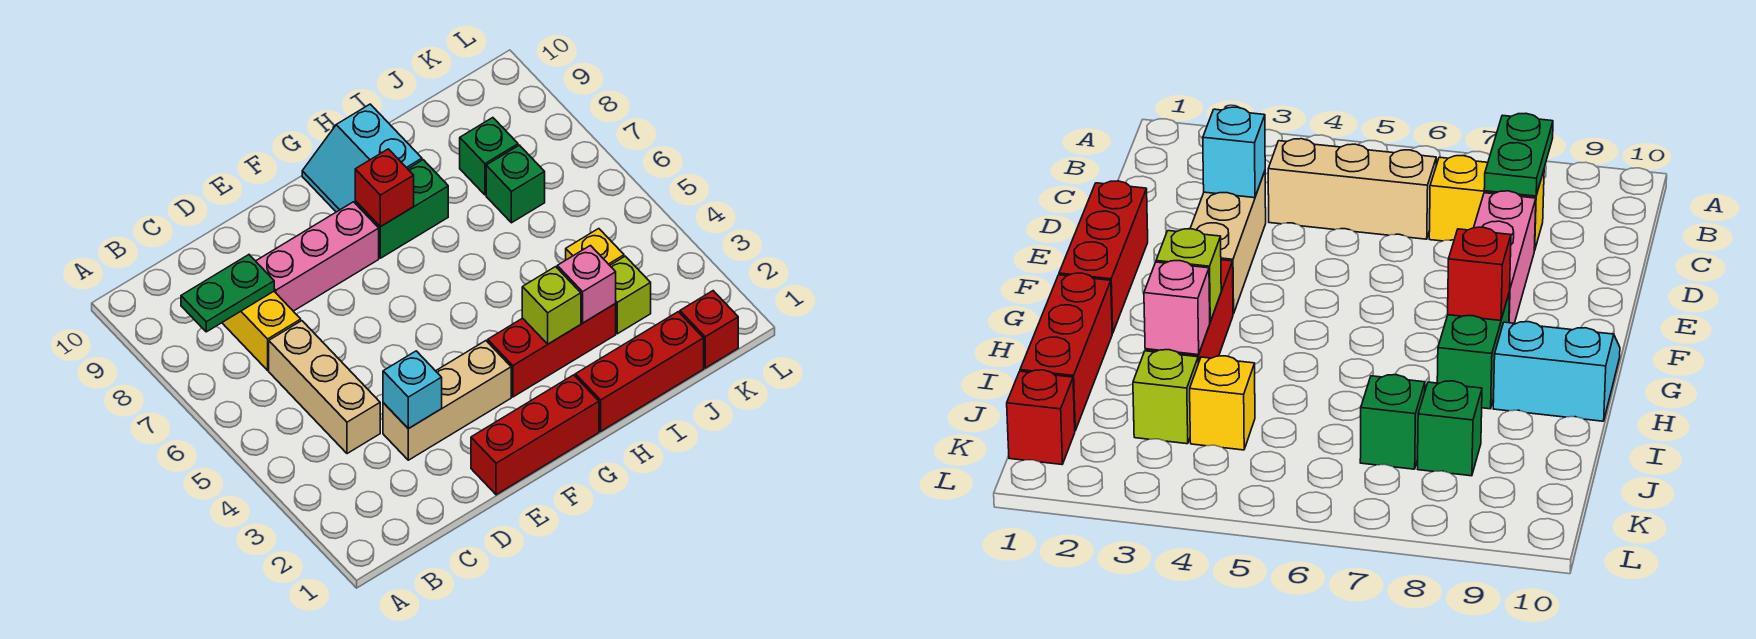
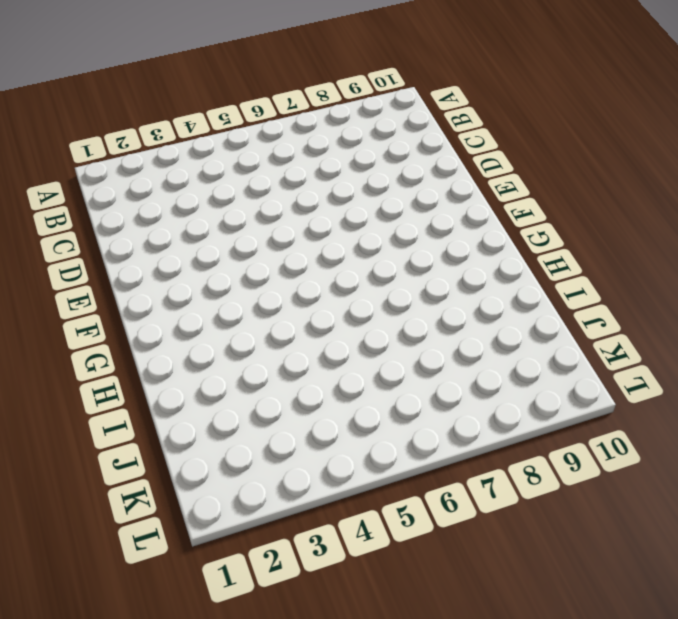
none -> tan 1x3 brick [269,321,380,454]
none -> yellow 1x2 brick [222,291,301,370]
none -> tan 1x3 brick [383,341,511,460]

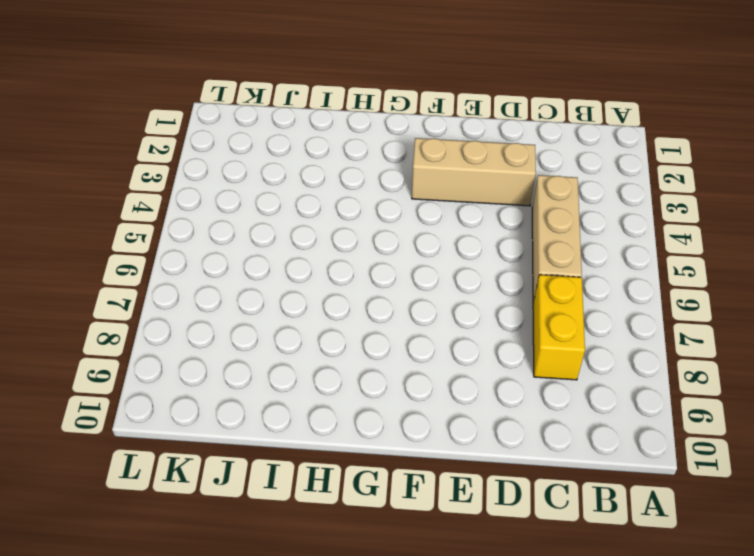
none -> pink 1x3 brick [256,202,379,311]
none -> red 1x3 brick [471,375,599,495]
none -> red 1x3 brick [488,304,616,397]

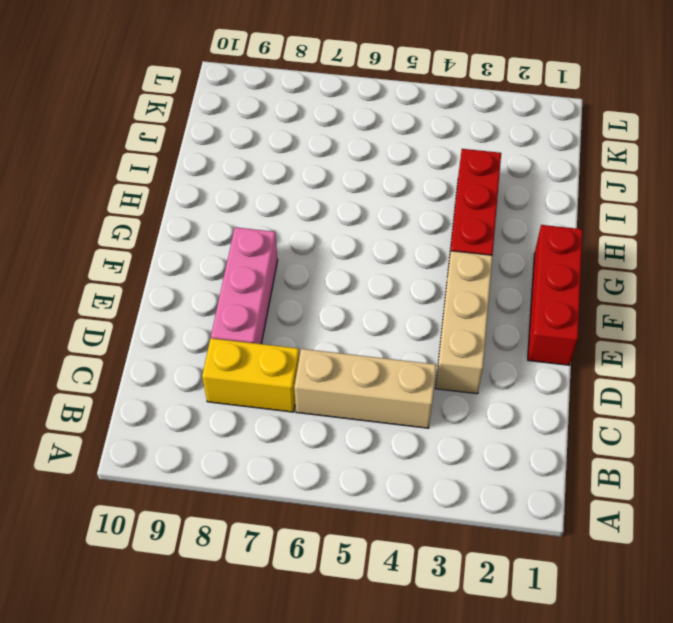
none -> green 1x2 brick [355,160,448,258]
none -> cyan 2x2 slope [302,104,422,212]
none -> red 1x3 brick [575,312,704,431]

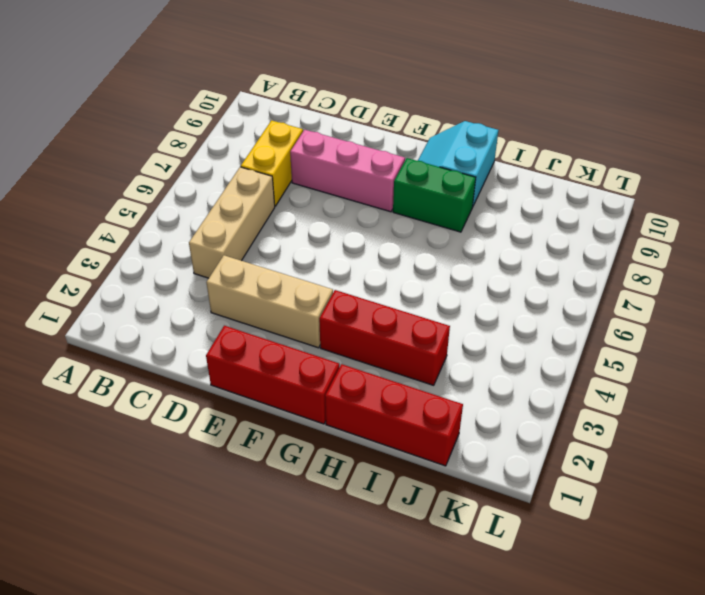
none -> lime 1x1 brick [610,256,651,334]
none -> yellow 1x1 brick [566,229,624,265]
none -> green 1x1 brick [486,145,545,223]

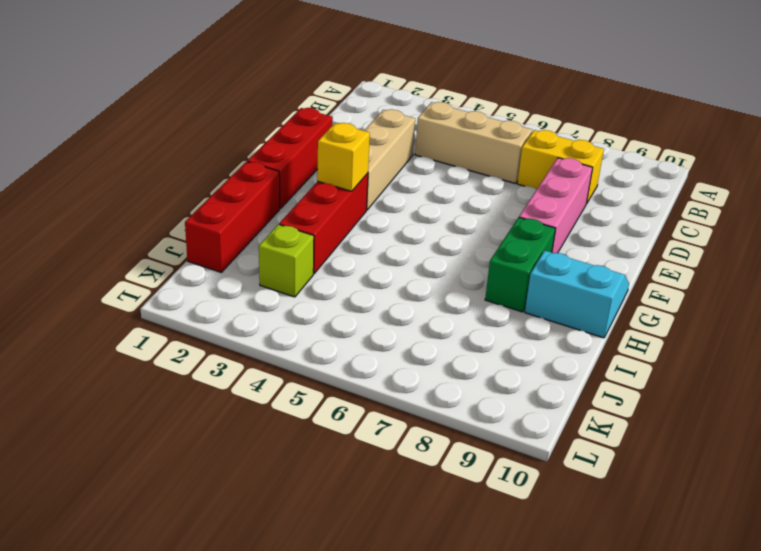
yellow 1x1 brick [317,123,370,191] -> yellow 1x1 brick moved to [566,229,624,265]
none -> green 1x1 brick [486,145,545,223]
none -> green 1x1 brick [460,118,518,195]
none -> red 1x1 brick [680,291,738,368]

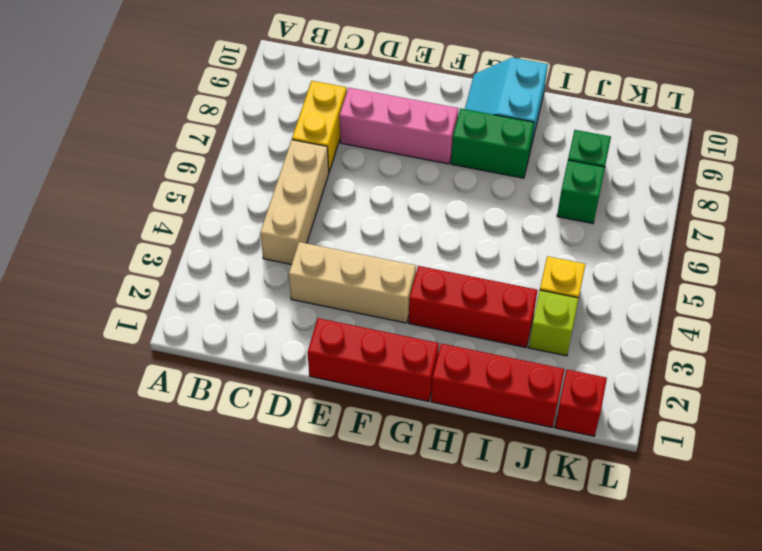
none -> green 1x2 plate [181,255,274,332]
none -> cyan 1x1 brick [383,351,442,429]
none -> red 1x1 brick [355,149,414,227]

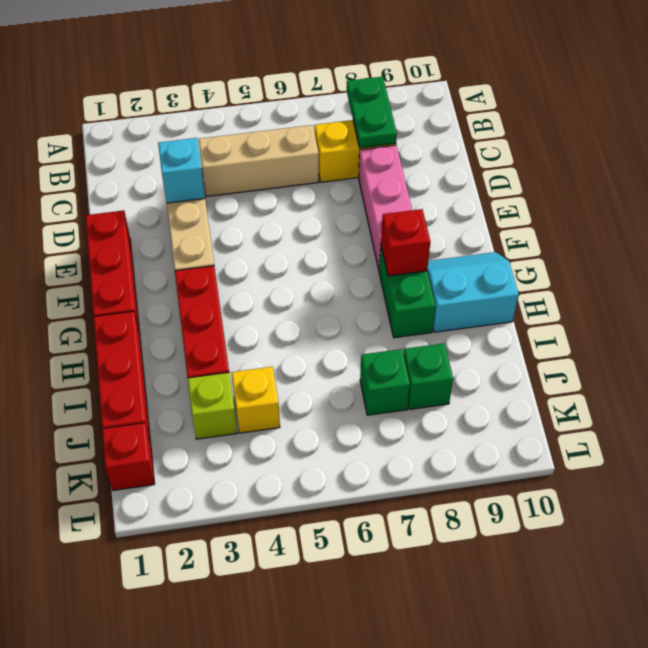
none -> lime 1x1 brick [522,267,581,344]
none -> pink 1x1 brick [557,246,616,323]

